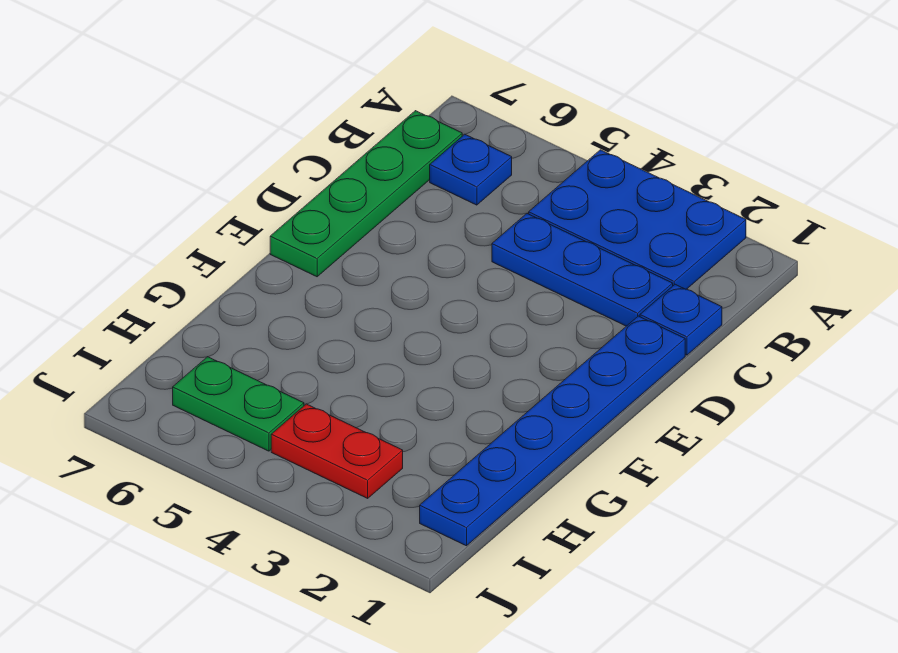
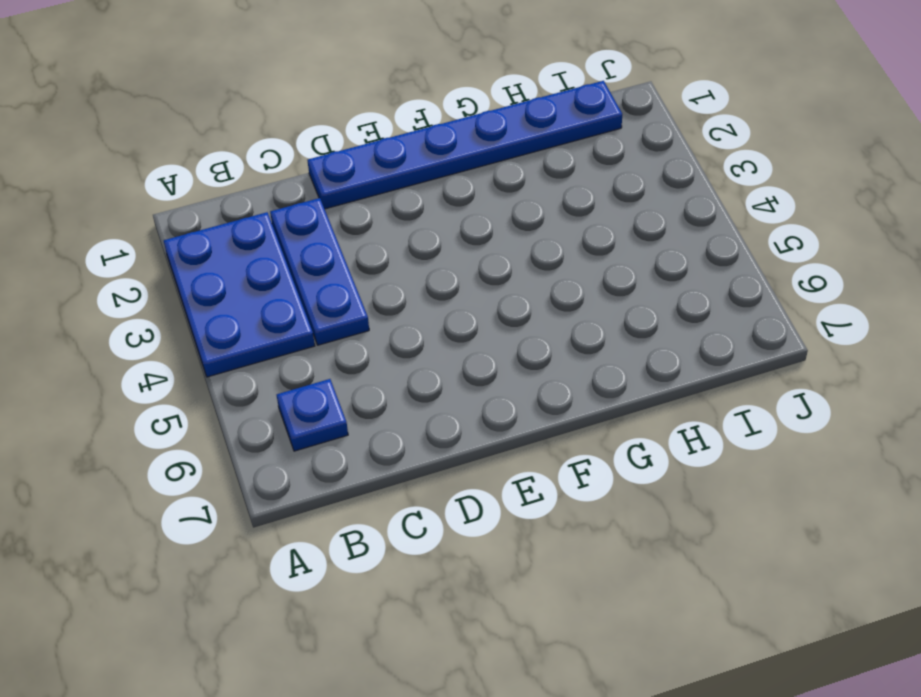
none -> green 1x4 plate [270,111,462,277]
none -> blue 1x1 plate [640,284,722,355]

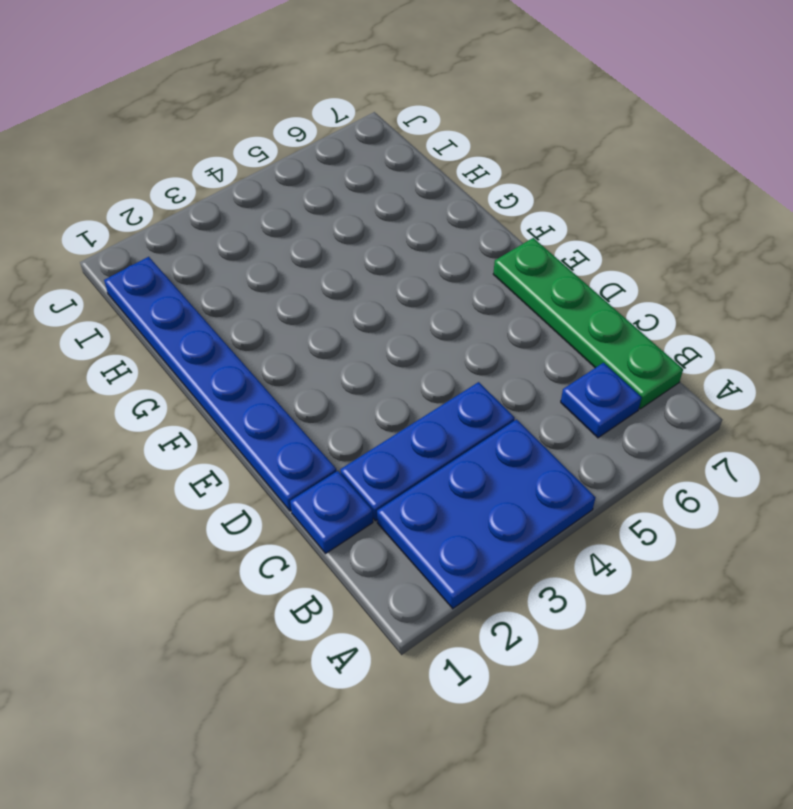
none -> red 1x2 plate [271,404,403,498]
none -> green 1x2 plate [173,357,304,451]

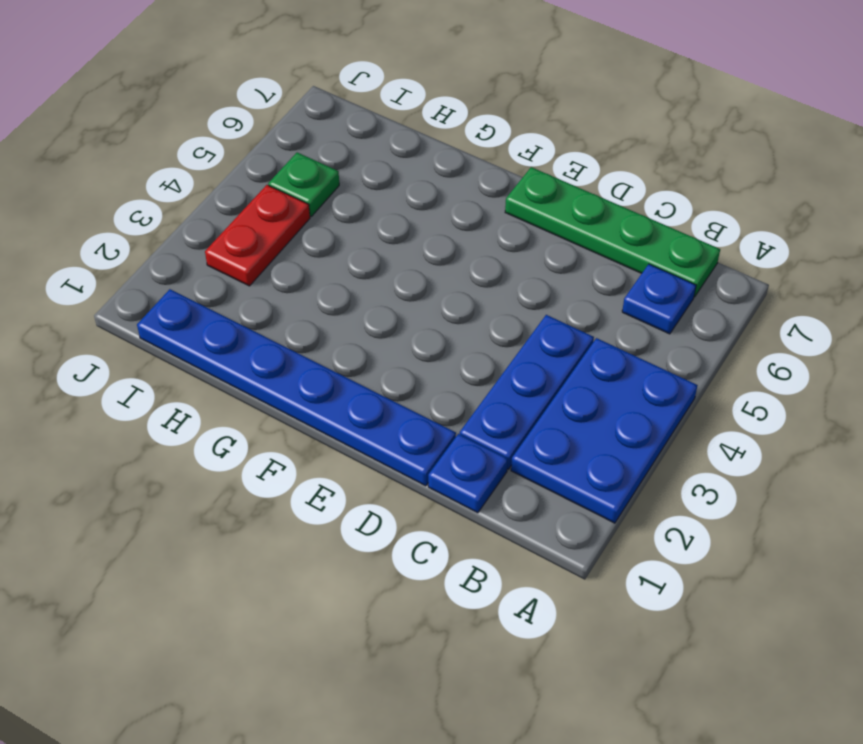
green 1x1 plate [268,152,339,216] -> green 1x2 plate [173,357,304,451]

